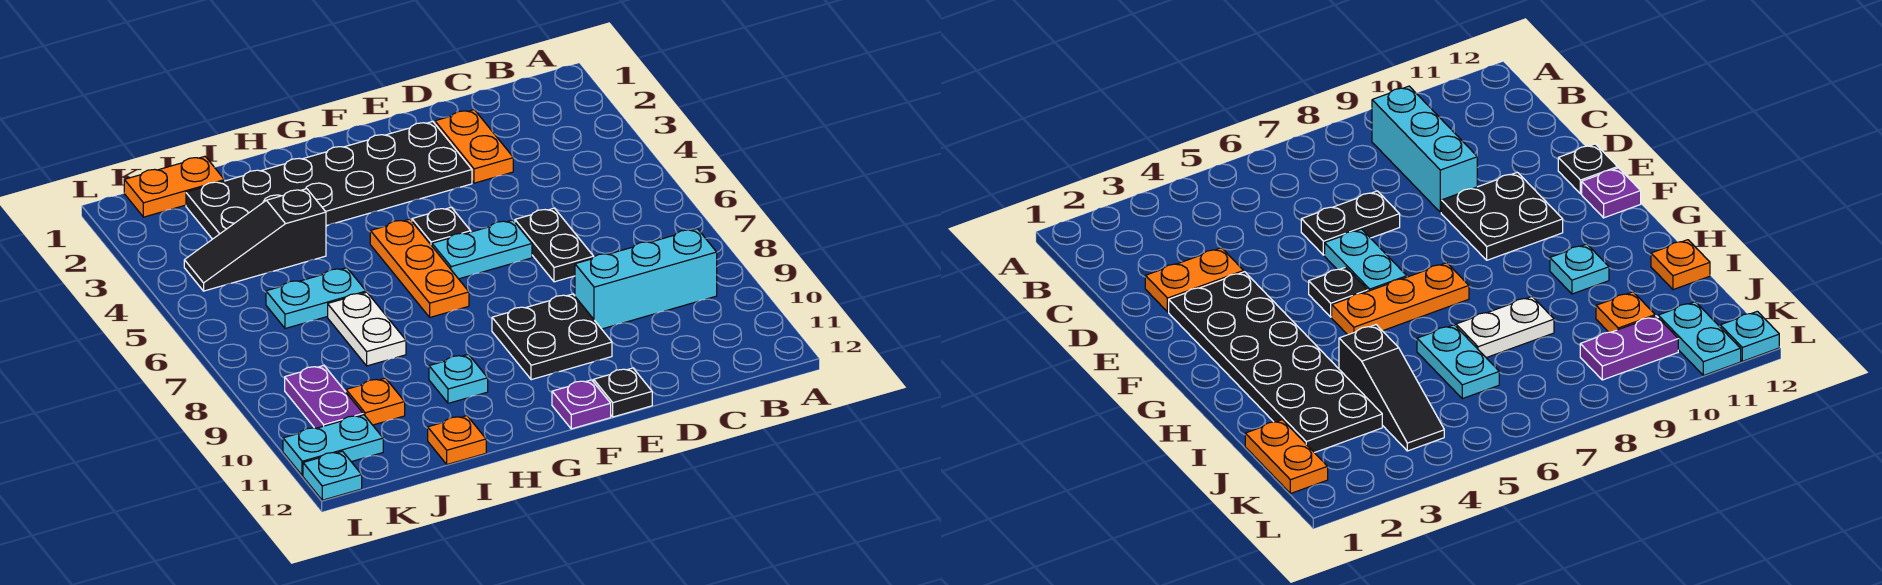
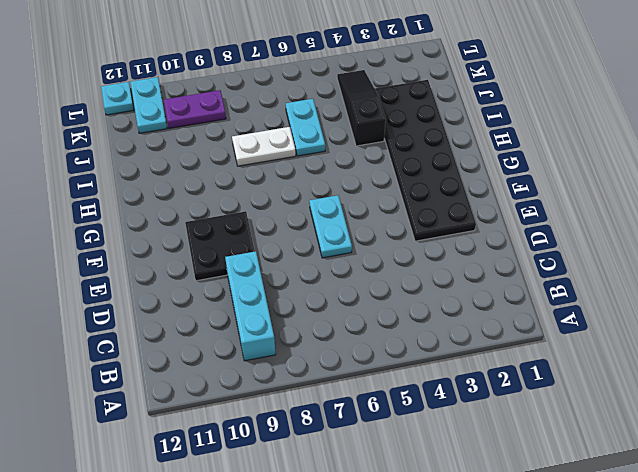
none -> orange 1x2 plate [435,110,513,183]
none -> black 1x2 plate [515,208,594,282]
none -> black 1x1 plate [594,368,652,417]

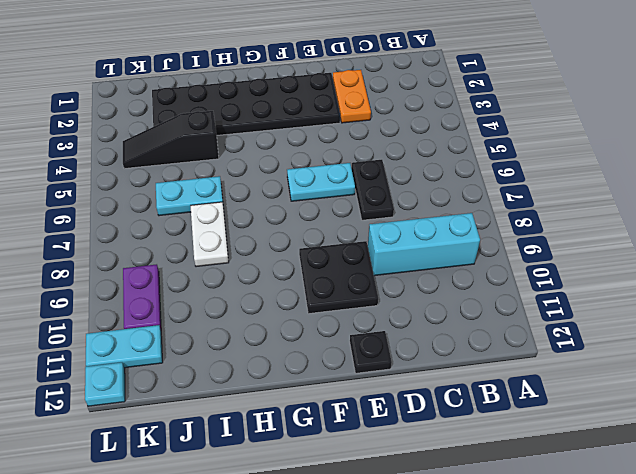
none -> black 1x1 plate [412,207,471,246]
none -> purple 1x1 plate [552,380,611,429]
none -> orange 1x3 plate [370,219,469,317]

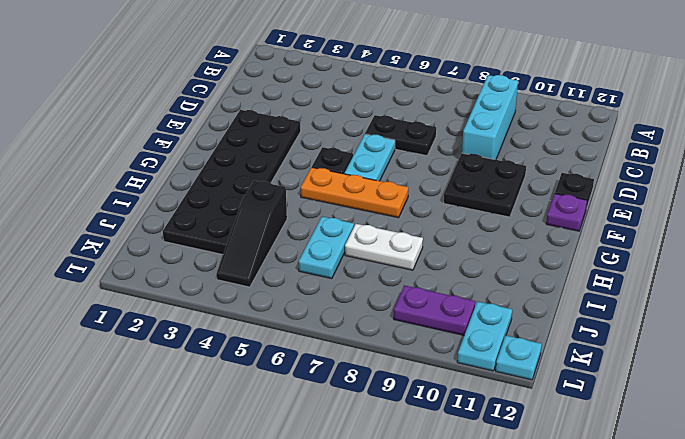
none -> orange 1x2 plate [435,110,513,183]
none -> cyan 1x1 plate [429,354,488,403]
none -> orange 1x1 plate [428,416,486,464]

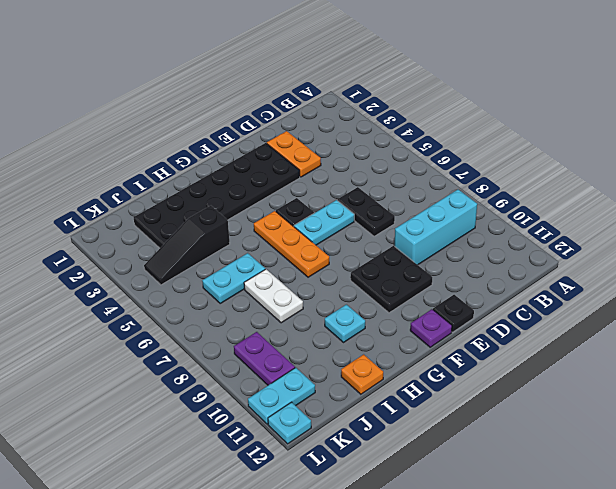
none -> orange 1x2 plate [124,156,224,217]
none -> orange 1x1 plate [346,378,405,425]

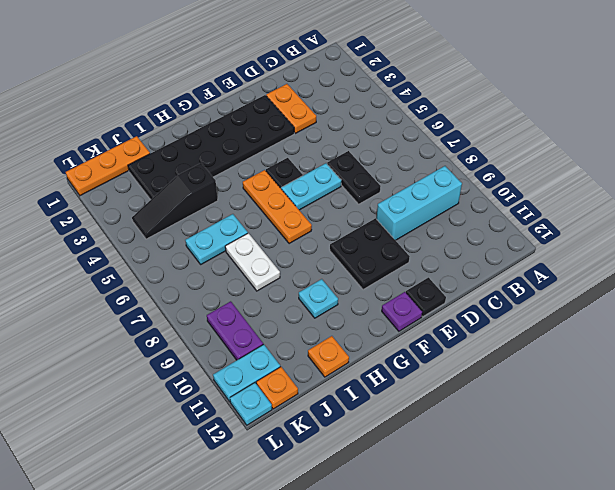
orange 1x3 plate [66,136,150,196] -> orange 1x2 plate [124,156,224,217]
orange 1x1 plate [256,367,298,409] -> orange 1x1 plate moved to [346,378,405,425]

